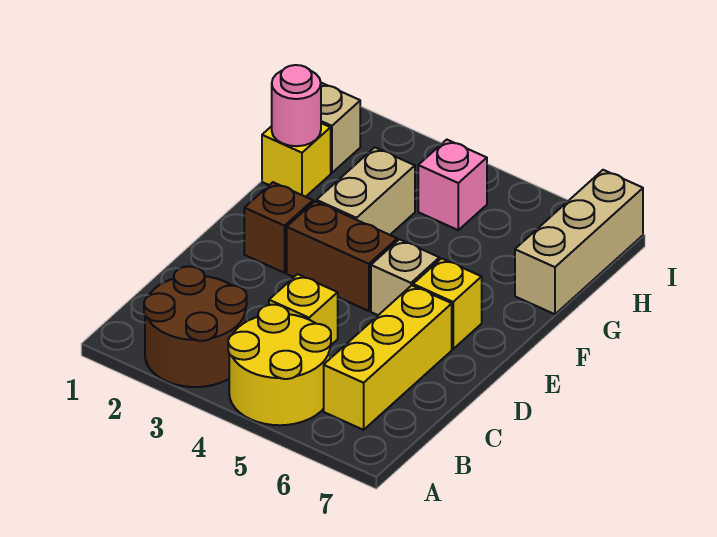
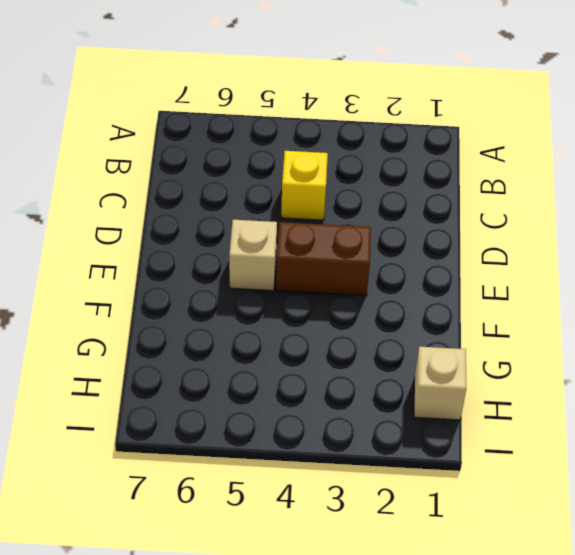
none -> brown 2x2 round brick [144,266,247,387]
none -> yellow 2x2 round brick [228,305,331,425]
none -> yellow 1x3 brick [324,285,452,430]

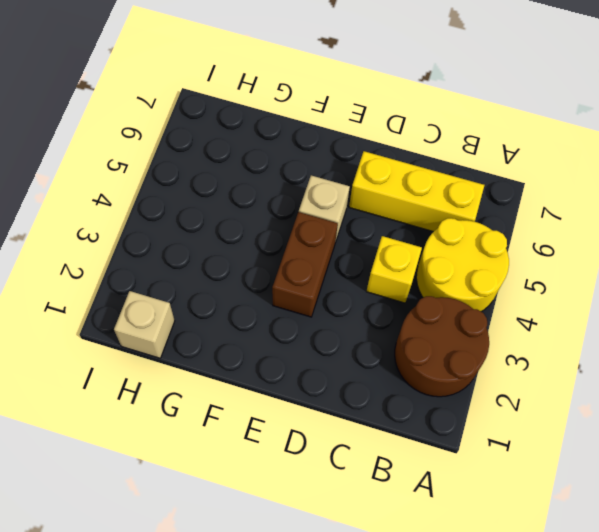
none -> brown 1x1 brick [244,182,313,273]
none -> yellow 1x1 brick [413,258,482,349]
none -> tan 1x2 brick [316,147,415,235]

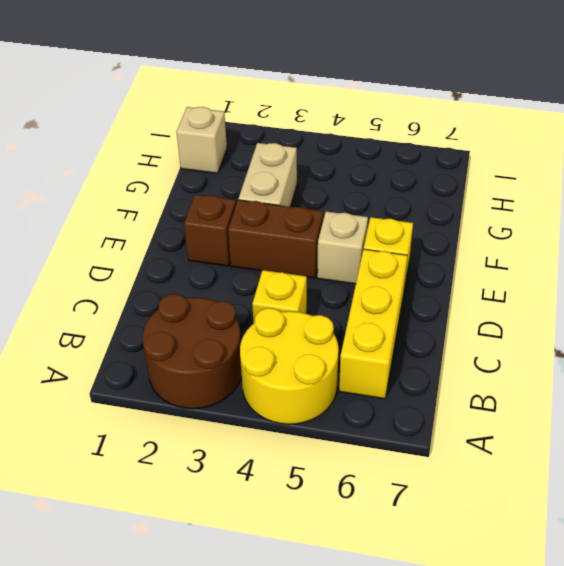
none -> yellow 1x1 brick [262,123,331,197]
none -> tan 1x3 brick [515,170,643,314]
none -> pink 1x1 brick [418,140,487,230]

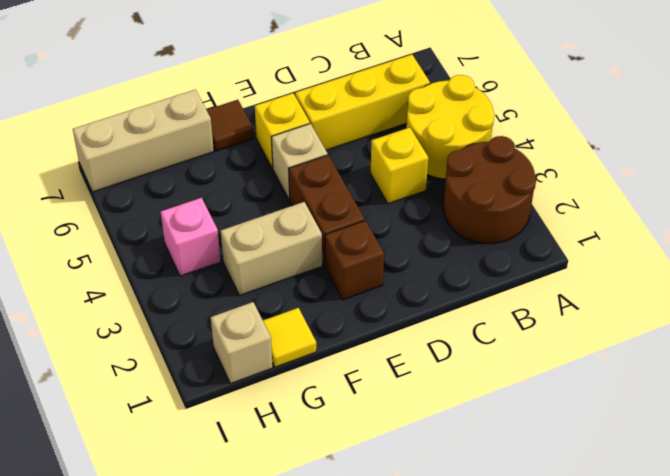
brown 1x1 tile [207,100,254,151] -> none
yellow 1x1 tile [263,308,316,367] -> yellow 1x1 brick [262,123,331,197]
none -> pink 1x1 round brick [272,65,321,146]

